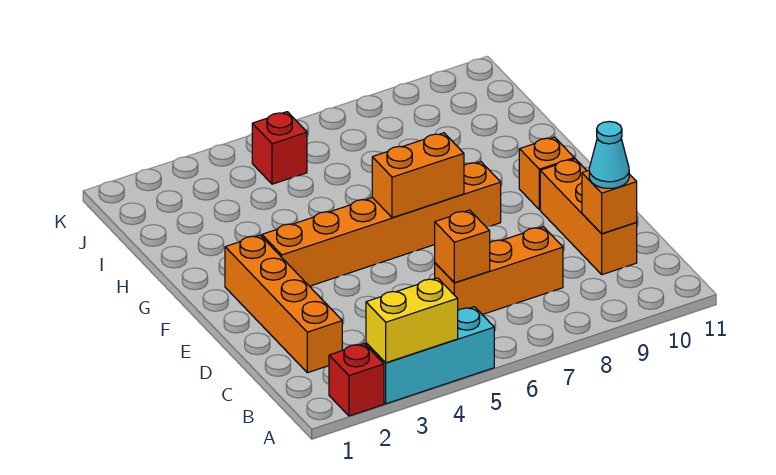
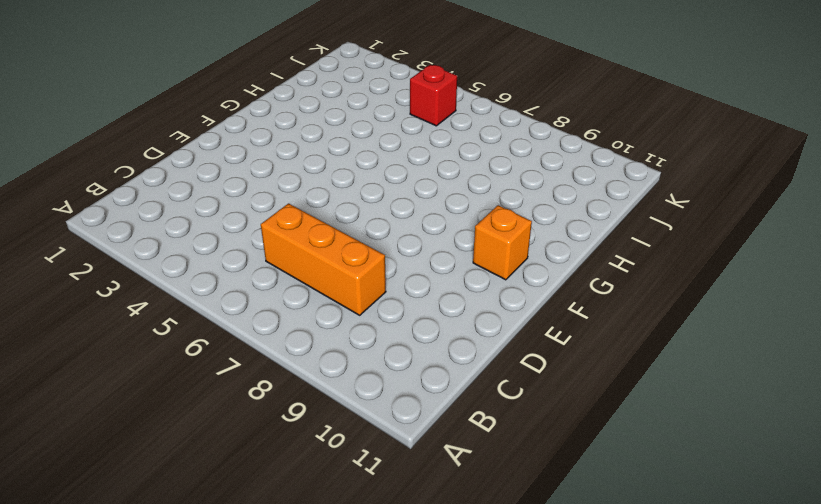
none -> red 1x1 brick [329,344,384,416]
none -> cyan 1x3 brick [366,307,494,404]
none -> orange 1x4 brick [225,235,342,373]

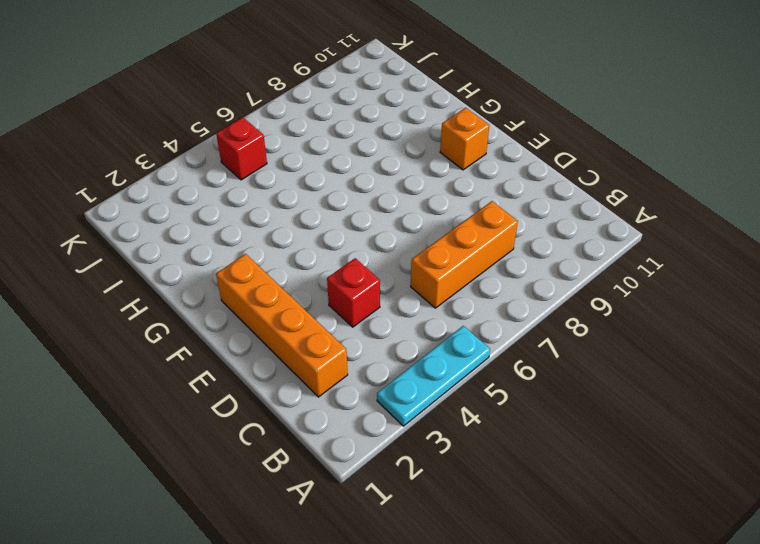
cyan 1x3 plate [377,326,490,426] -> cyan 1x3 brick [366,307,494,404]
red 1x1 brick [327,258,380,327] -> red 1x1 brick moved to [329,344,384,416]
none -> orange 1x3 brick [540,159,637,275]
none -> orange 1x6 brick [262,162,501,286]
none -> yellow 1x2 brick [366,278,458,363]

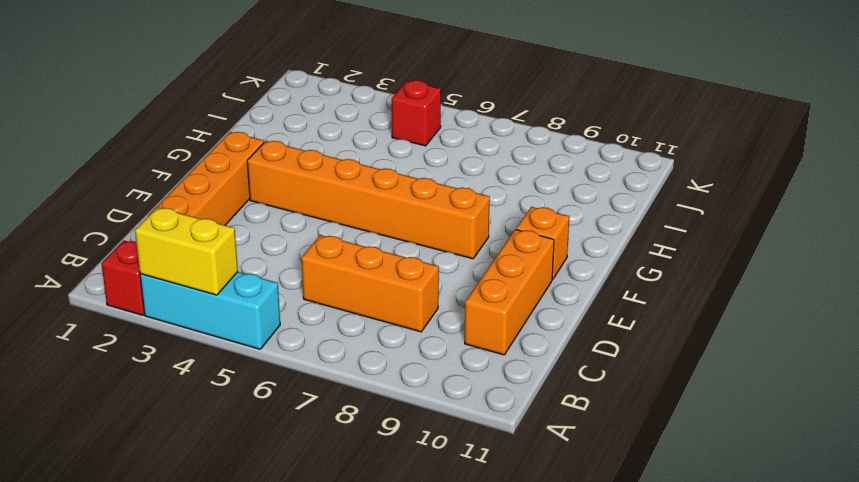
none -> orange 1x1 brick [435,210,490,283]
none -> orange 1x1 brick [582,170,637,234]
none -> orange 1x2 brick [372,133,464,218]

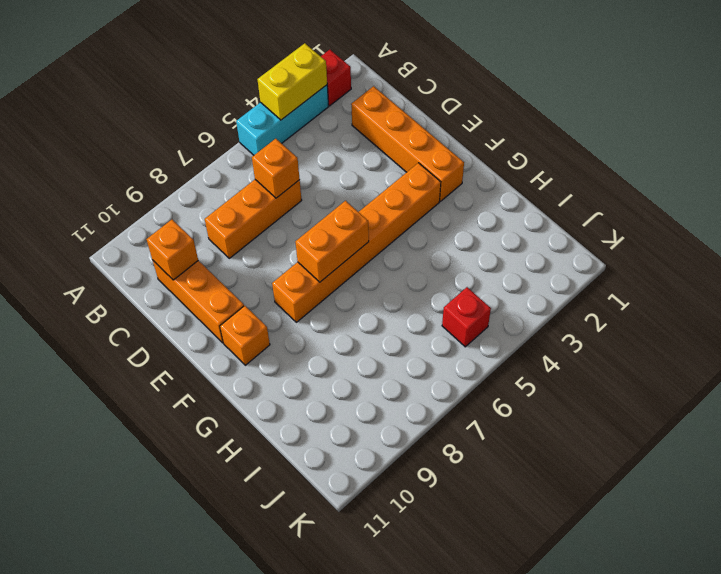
none -> cyan 1x1 cone [589,121,629,188]

